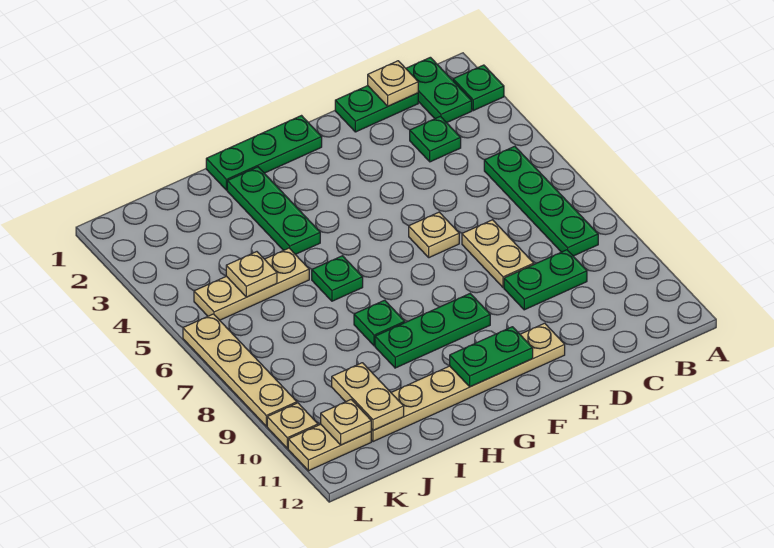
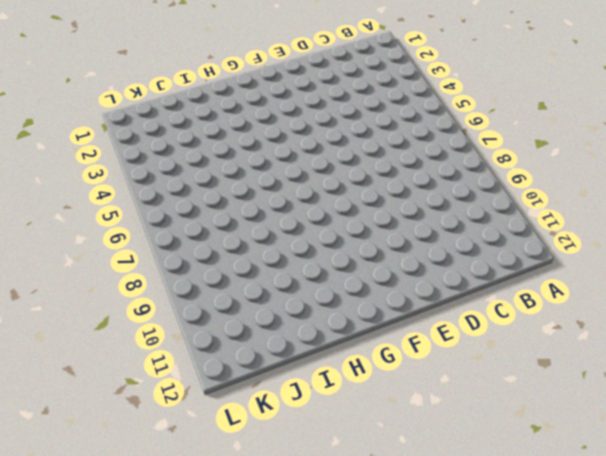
none -> green 1x1 plate [453,65,504,111]
none -> green 1x2 plate [406,57,472,123]
none -> green 1x4 plate [484,146,598,256]

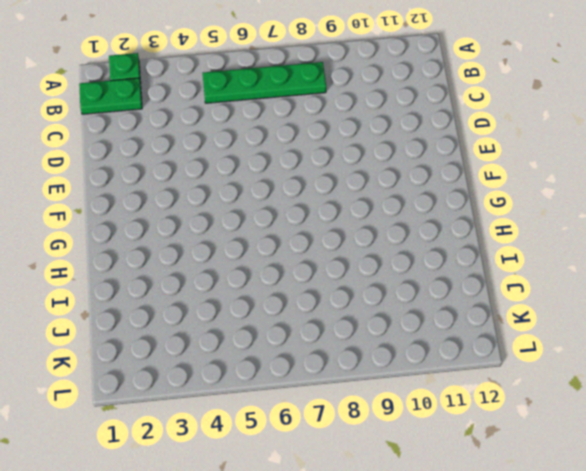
none -> green 1x2 plate [335,86,418,132]
none -> green 1x1 plate [410,116,461,162]
none -> green 1x2 plate [504,250,587,310]

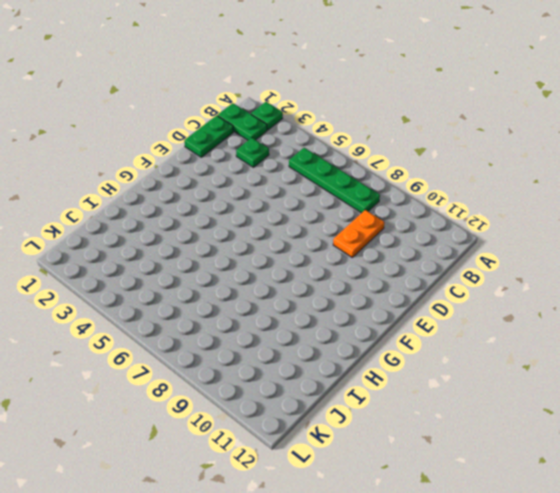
orange 1x2 plate [333,210,384,257] -> green 1x2 plate [504,250,587,310]
none -> tan 1x2 plate [462,220,534,288]
none -> tan 1x1 plate [409,212,459,258]
none -> tan 1x6 plate [371,323,565,442]

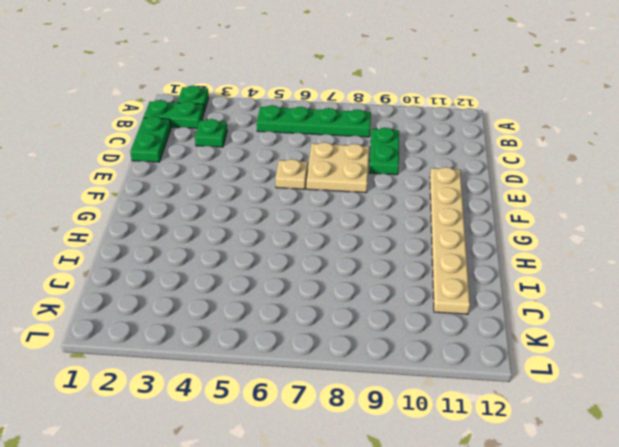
tan 2x2 plate [306,142,369,193] -> tan 1x2 plate [462,220,534,288]
none -> green 1x3 plate [206,116,322,190]
none -> green 1x3 plate [375,294,490,368]
none -> green 1x3 plate [227,167,320,254]

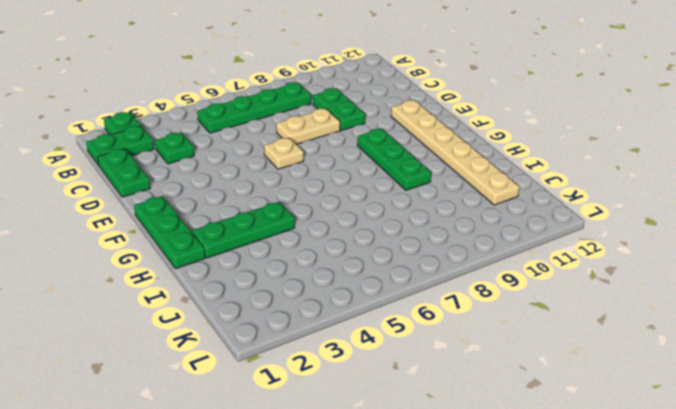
none -> green 1x1 plate [312,256,363,301]
none -> green 1x1 plate [354,300,405,346]
none -> tan 1x3 plate [194,248,309,320]

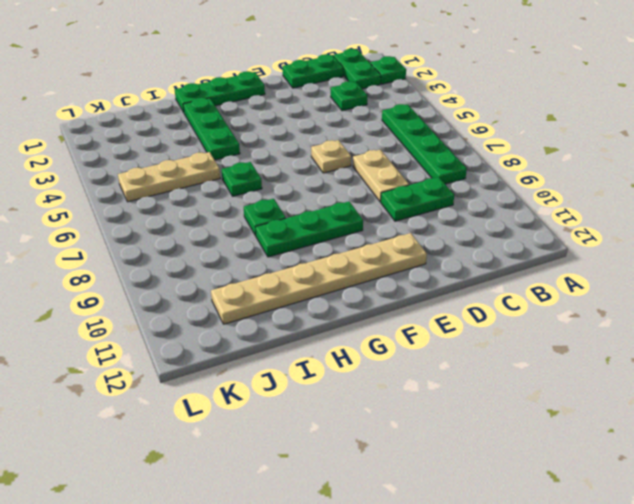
none -> tan 1x2 plate [288,424,371,471]
none -> tan 1x4 plate [183,314,297,426]
none -> tan 1x1 plate [267,403,318,448]

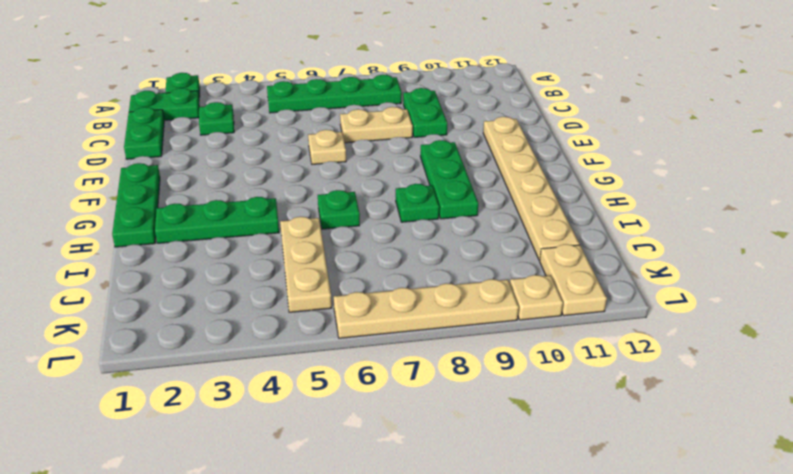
none -> tan 1x1 plate [368,61,418,106]
none -> green 1x2 plate [450,327,533,387]
none -> tan 1x1 plate [226,252,277,297]

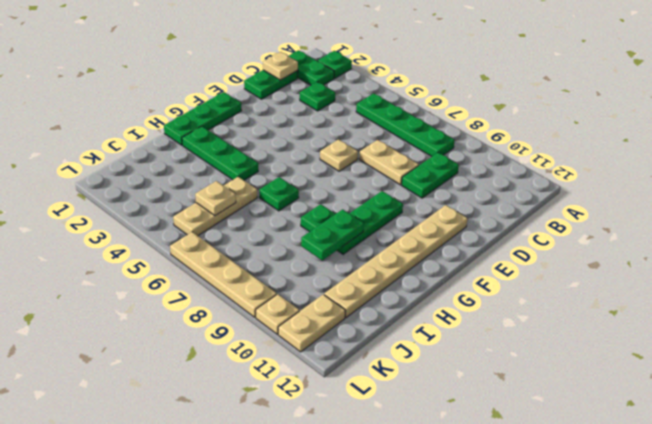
green 1x2 plate [301,209,364,260] -> green 1x2 plate moved to [450,327,533,387]
none -> tan 1x2 plate [332,363,404,431]
none -> tan 1x1 plate [321,400,372,445]

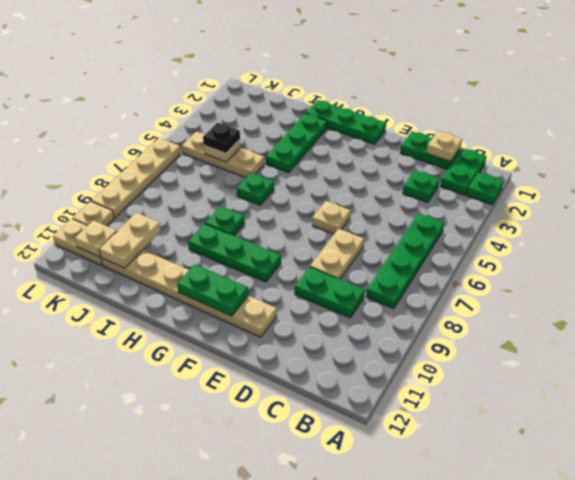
black 1x1 plate [203,123,240,153] -> none

